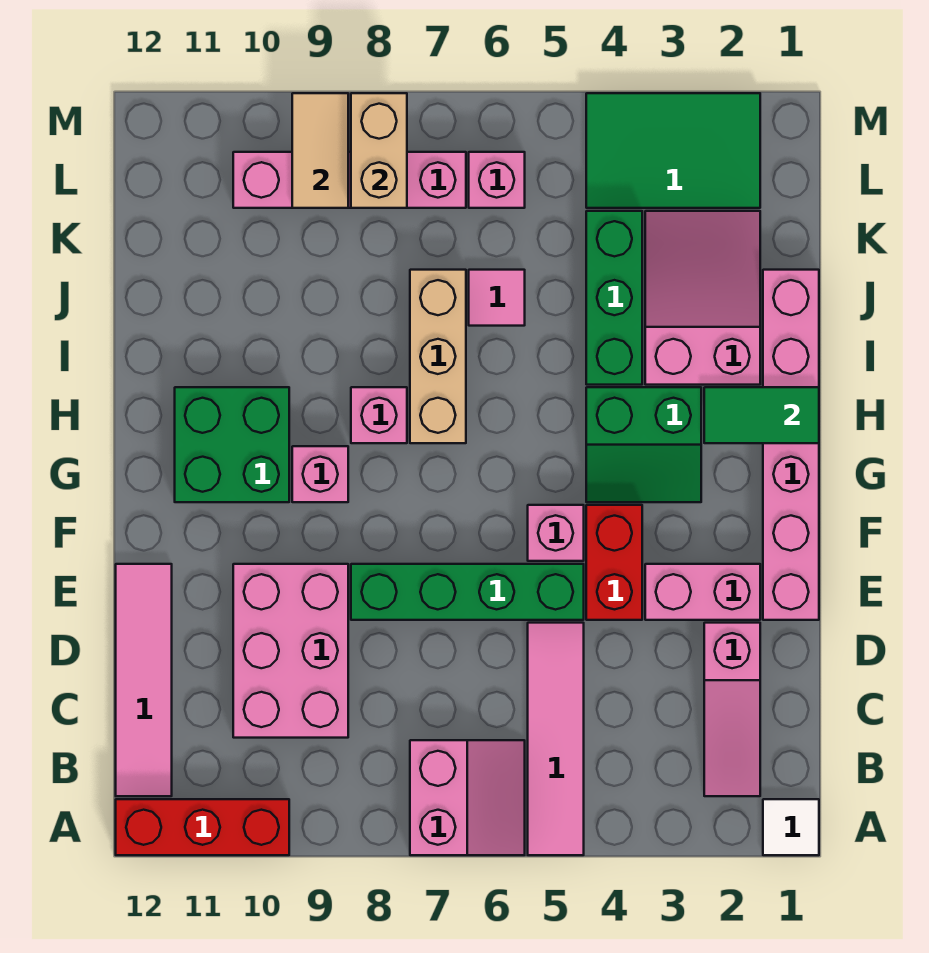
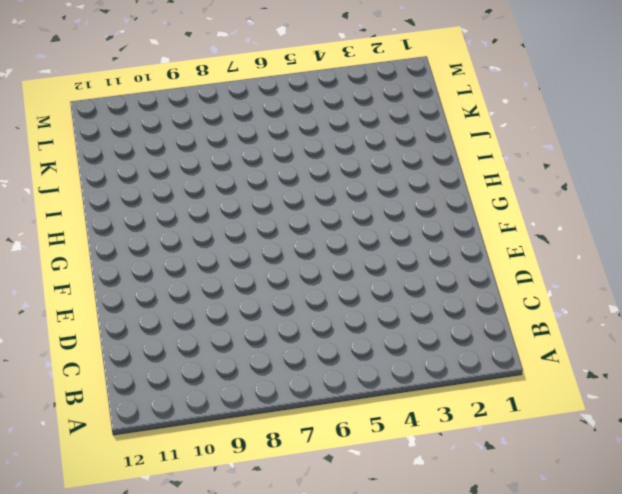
none -> white 1x1 tile [763,799,819,855]
none -> pink 1x4 tile [528,623,584,855]
none -> pink 2x2 slope [410,740,525,855]

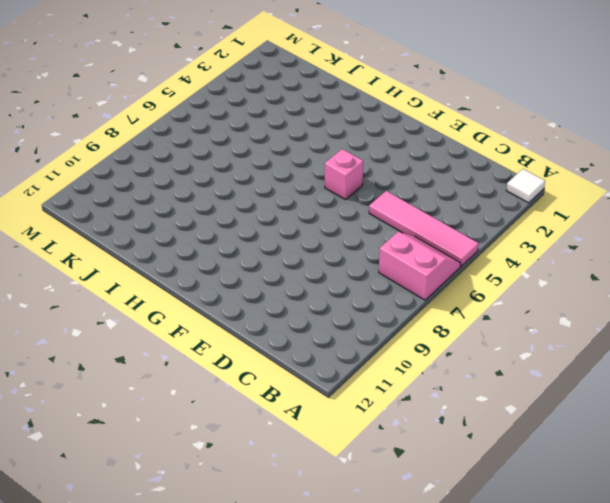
none -> red 1x3 brick [116,799,289,855]
none -> pink 1x3 slope [704,623,760,796]
none -> pink 1x4 tile [116,564,172,796]

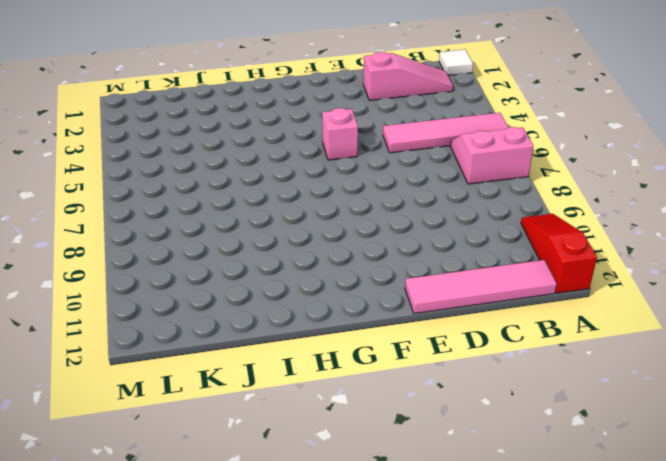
red 1x3 slope [521,214,597,293] -> red 1x3 brick [116,799,289,855]
none -> pink 2x3 brick [233,564,348,738]
none -> pink 1x6 brick [763,270,819,620]
none -> pink 1x2 brick [645,564,760,620]

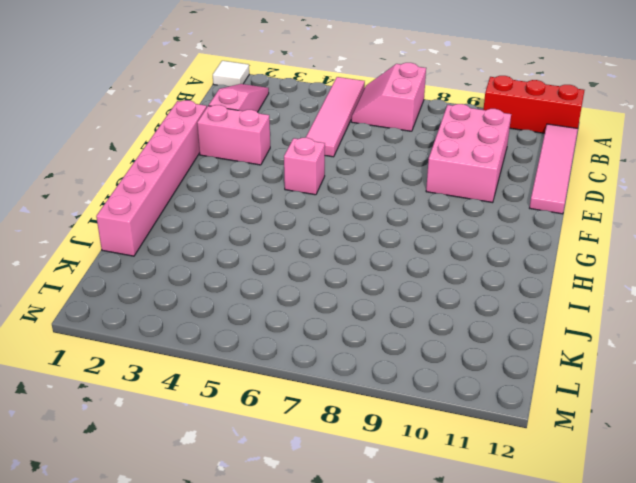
none -> red 1x2 brick [586,505,642,620]
none -> green 1x4 brick [351,564,584,620]
none -> green 2x2 slope [586,387,701,502]

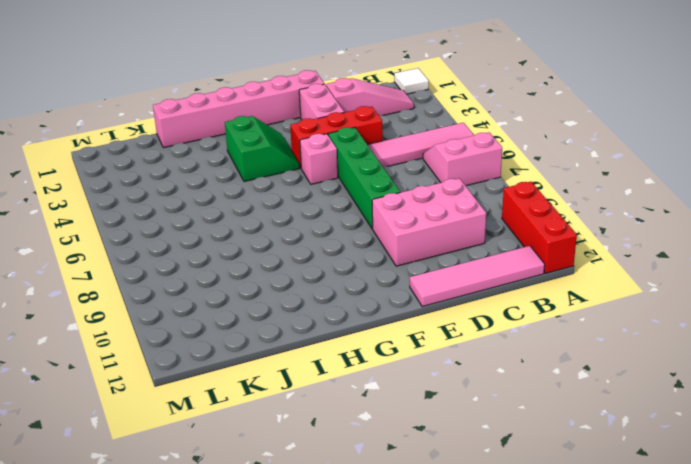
red 1x3 brick [290,106,383,168] -> red 1x2 brick [586,505,642,620]
none -> pink 1x1 brick [292,446,348,502]
none -> green 2x2 brick [175,387,289,502]
none -> tan 1x3 brick [410,270,466,443]

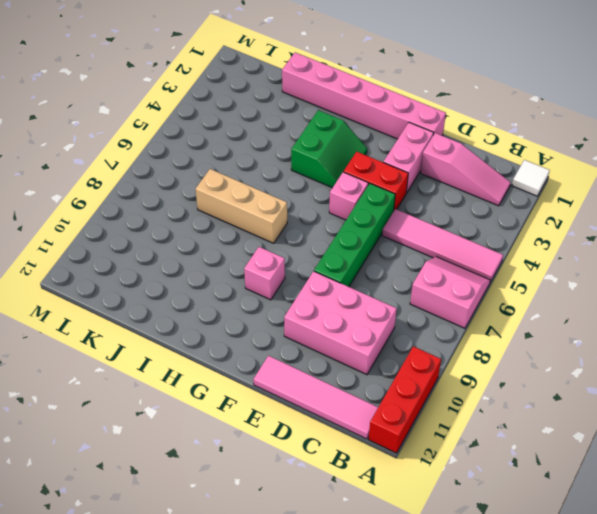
none -> green 2x2 brick [175,387,289,502]
none -> pink 1x1 brick [351,387,407,443]
none -> pink 2x3 slope [645,211,760,385]

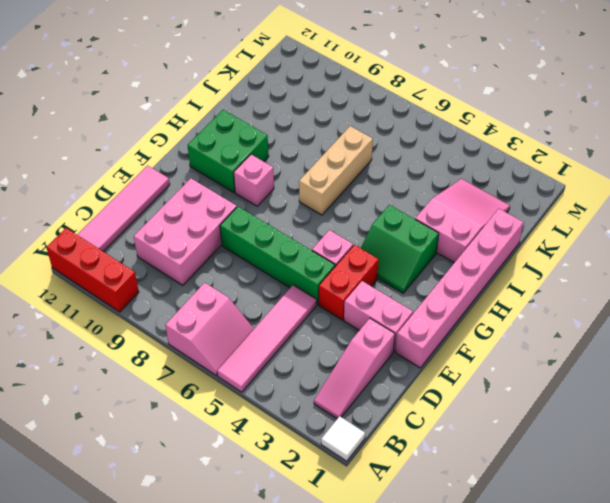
none -> pink 1x1 brick [351,387,407,443]
none -> green 1x3 brick [586,211,642,385]
none -> pink 1x1 tile [469,270,525,326]

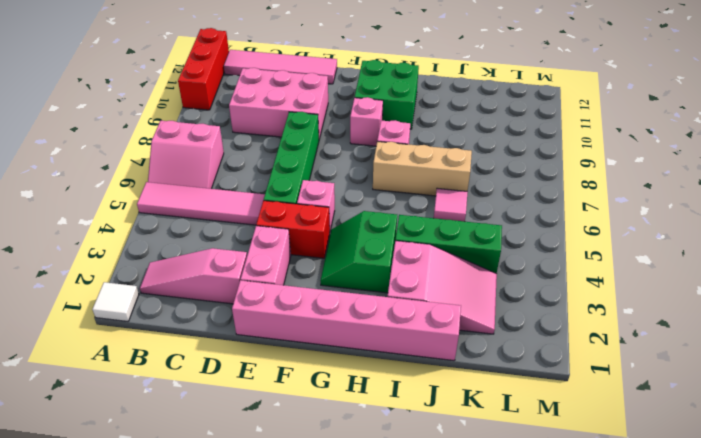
none -> green 2x3 tile [586,93,760,208]
none -> pink 1x1 brick [469,152,525,208]
none -> pink 1x4 brick [233,152,466,208]

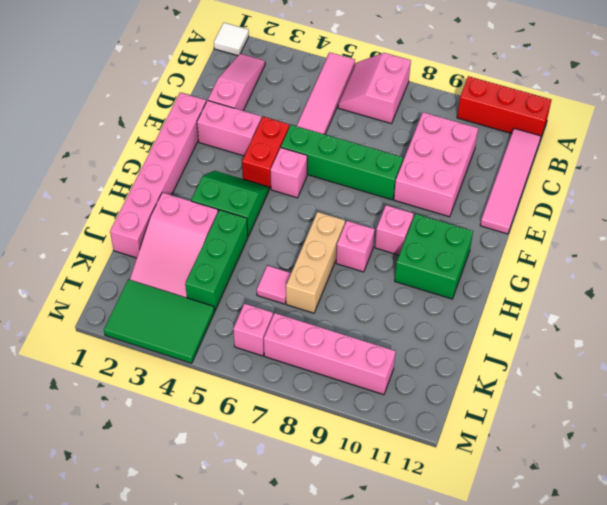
none -> green 1x2 tile [704,387,819,443]
none -> tan 1x2 brick [351,93,407,208]
none -> tan 1x2 tile [292,93,348,208]

